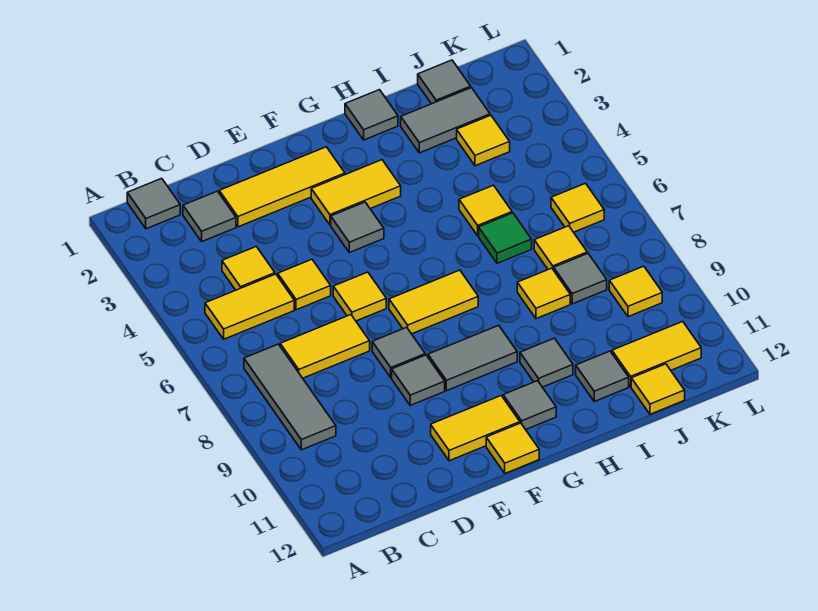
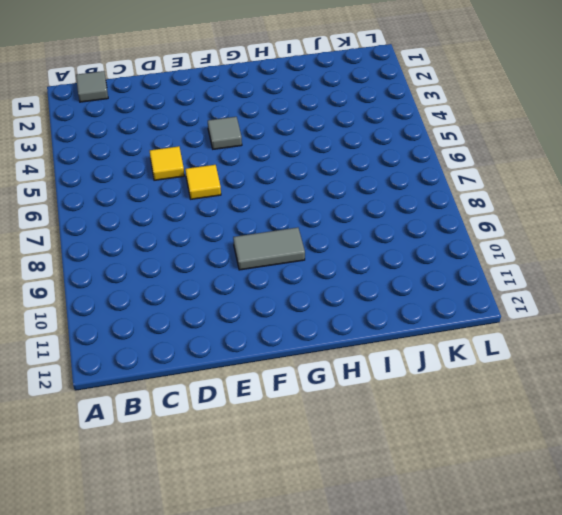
none -> yellow 1x2 tile [205,274,294,339]
none -> grey 1x3 tile [244,344,336,450]
none -> grey 1x1 tile [183,191,236,241]
none -> yellow 1x1 tile [222,247,275,290]

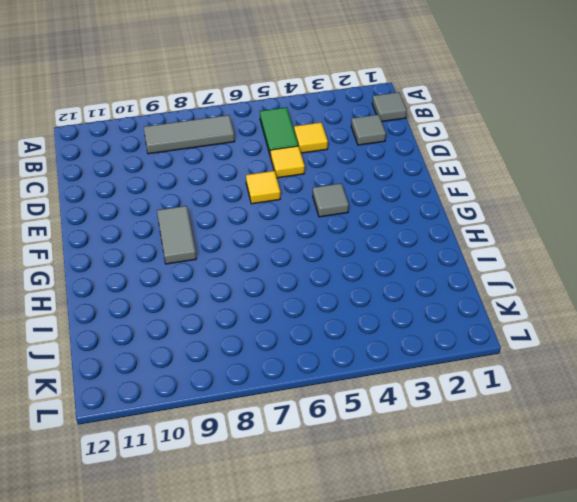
green 1x2 tile [260,107,298,157] -> yellow 1x2 tile [205,274,294,339]
none -> yellow 1x2 tile [280,315,370,378]
none -> yellow 1x3 tile [219,147,345,227]
none -> grey 1x1 tile [372,327,425,378]
none -> grey 1x1 tile [392,355,445,405]

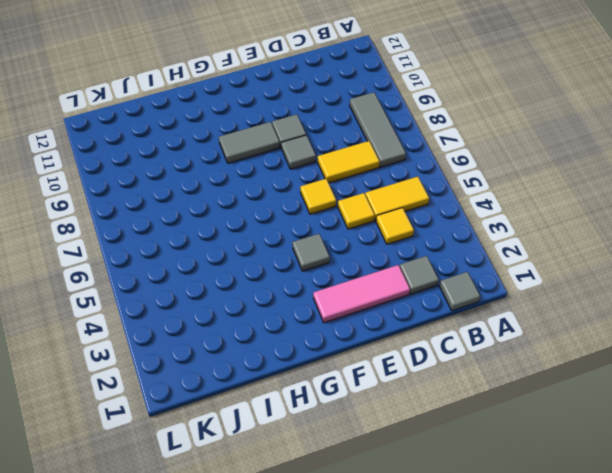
pink 1x3 tile [313,265,410,323] -> yellow 1x3 tile [219,147,345,227]
none -> yellow 1x2 tile [431,396,520,461]
none -> yellow 1x2 tile [311,160,401,225]
none -> yellow 1x2 tile [389,270,478,334]
none -> yellow 1x1 tile [486,423,539,473]

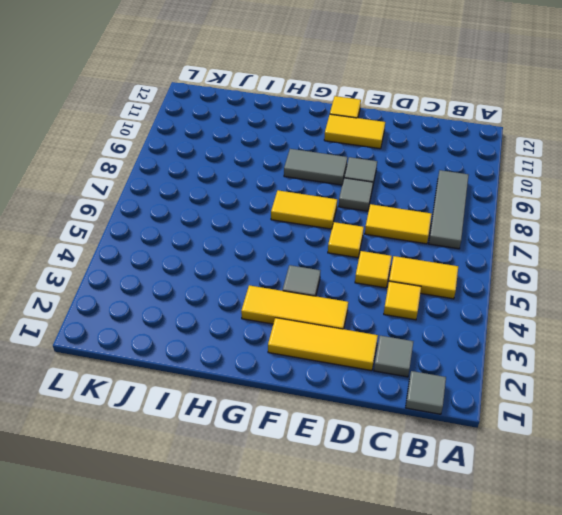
yellow 1x3 tile [241,285,348,329] -> yellow 1x2 tile [311,160,401,225]
none -> grey 1x1 tile [503,381,556,430]
none -> grey 1x1 tile [345,90,398,140]
none -> grey 1x1 tile [520,338,573,387]
none -> grey 1x2 tile [401,88,490,153]

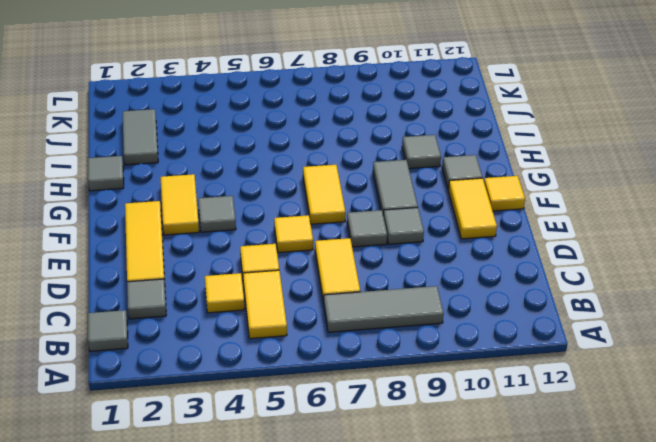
none -> yellow 1x1 tile [459,185,512,236]
none -> green 1x1 tile [479,213,532,263]
none -> yellow 1x1 tile [517,268,570,319]
none -> grey 1x1 tile [576,351,629,401]

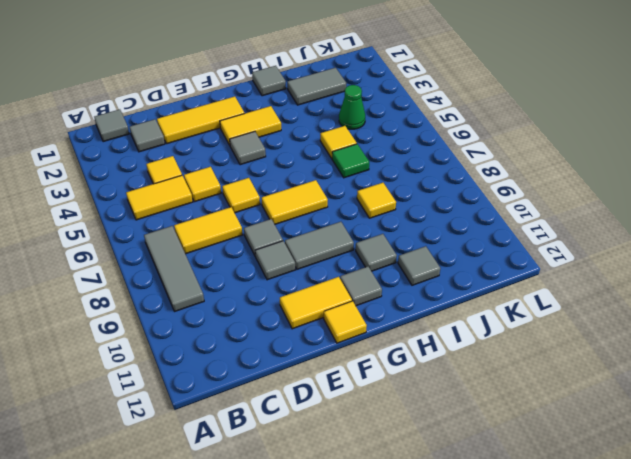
green 1x1 cone [339,85,365,129] -> none
none -> grey 1x1 tile [418,60,471,104]
none -> yellow 1x1 tile [457,115,510,166]
none -> yellow 1x1 tile [534,226,587,270]
none -> grey 1x1 tile [554,253,607,304]

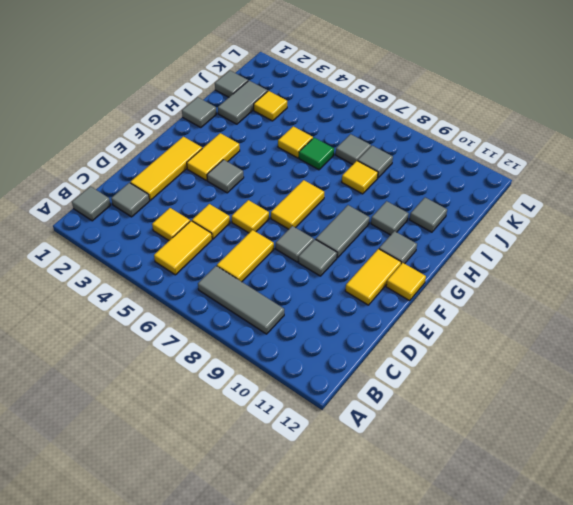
grey 1x1 tile [336,134,371,164] -> yellow 1x1 tile [534,226,587,270]
none -> yellow 1x2 tile [612,322,701,387]
none -> yellow 1x1 tile [631,364,685,414]
none -> yellow 1x1 tile [551,183,604,232]
none -> yellow 1x1 tile [609,266,662,317]

